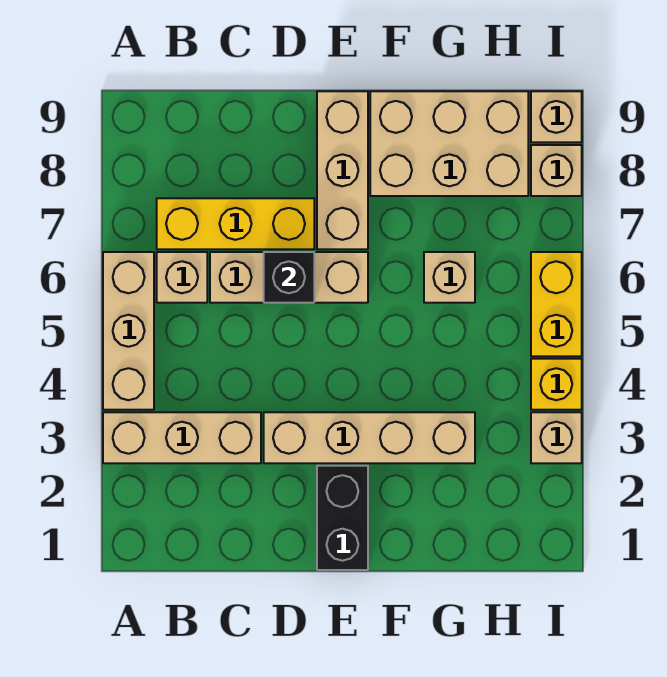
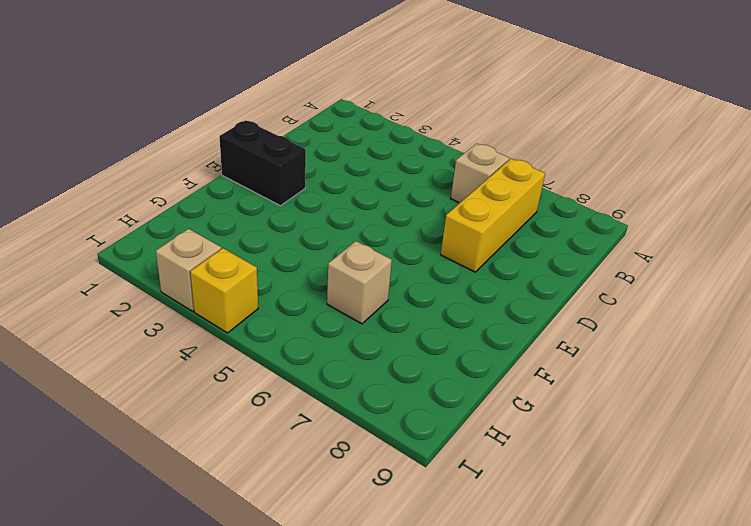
none -> tan 1x3 brick [103,412,261,463]
none -> tan 1x3 brick [103,252,154,410]
none -> tan 1x3 brick [210,252,368,303]

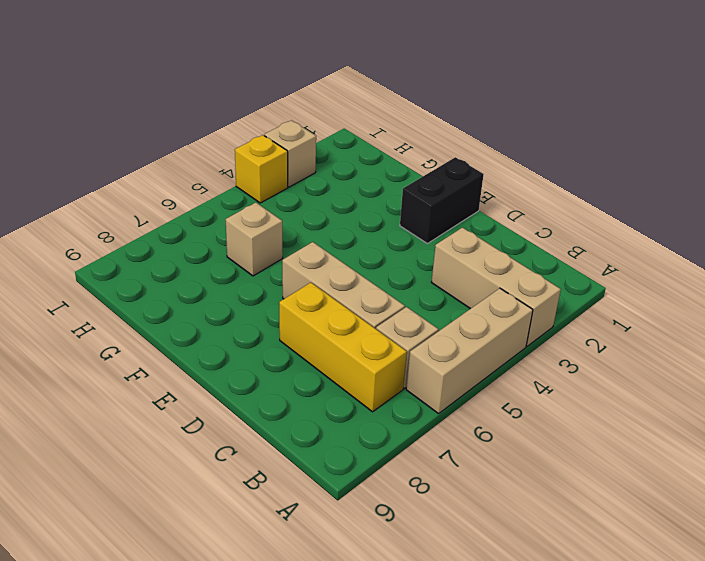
none -> tan 1x4 brick [264,412,475,463]
none -> tan 1x3 brick [317,91,368,249]
none -> tan 2x3 brick [370,91,528,196]

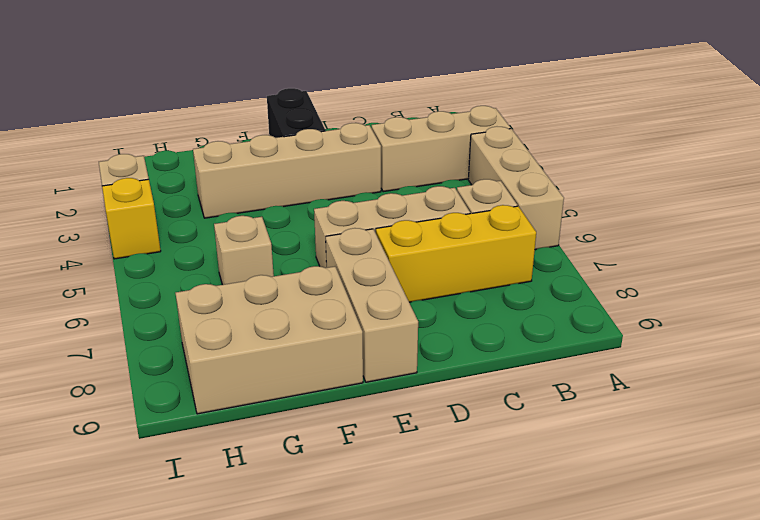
none -> yellow 1x2 brick [531,252,582,356]
none -> tan 1x1 brick [531,145,582,196]
none -> tan 1x1 brick [531,91,582,142]

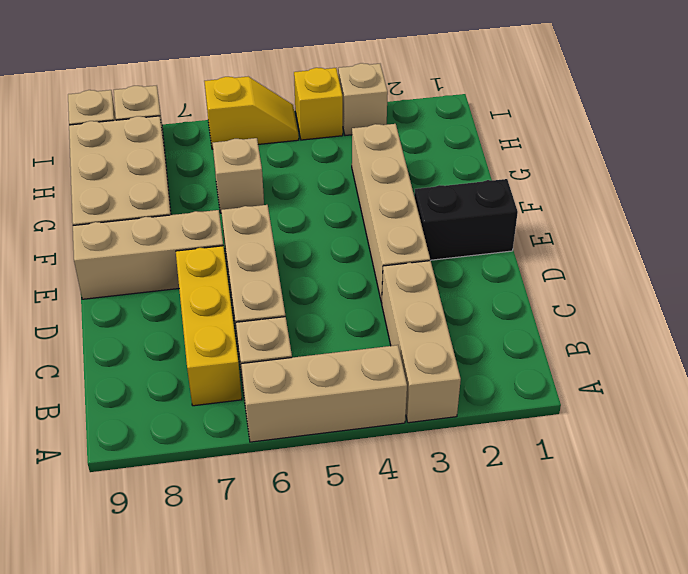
yellow 1x2 slope [204,77,299,149] -> yellow 1x2 brick [531,252,582,356]
none -> black 1x1 brick [264,252,314,303]

